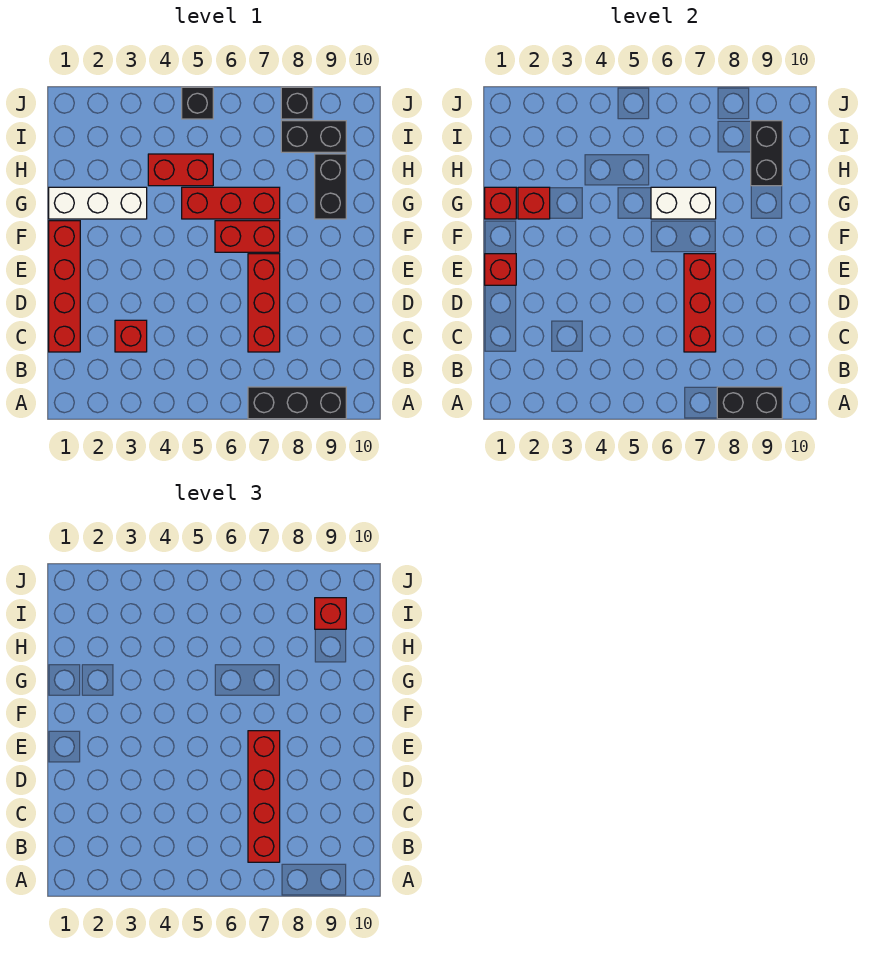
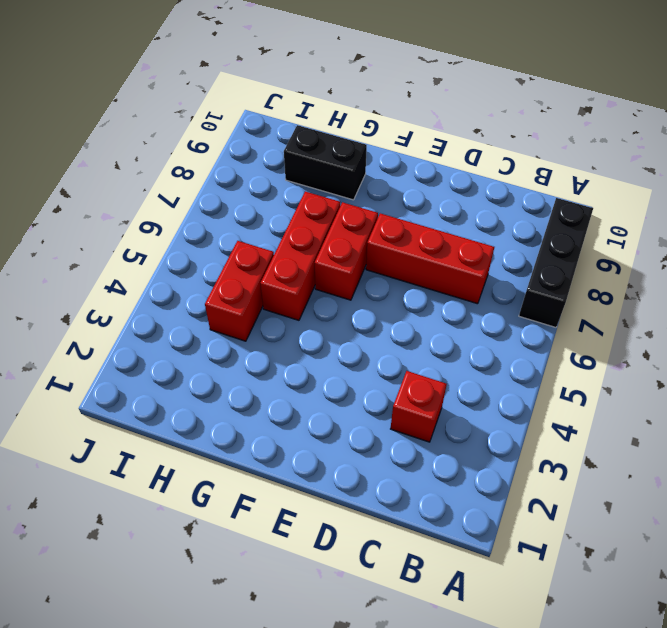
none -> red 1x4 brick [49,221,80,352]
none -> white 1x3 brick [49,187,147,219]
none -> black 1x2 brick [281,121,346,152]

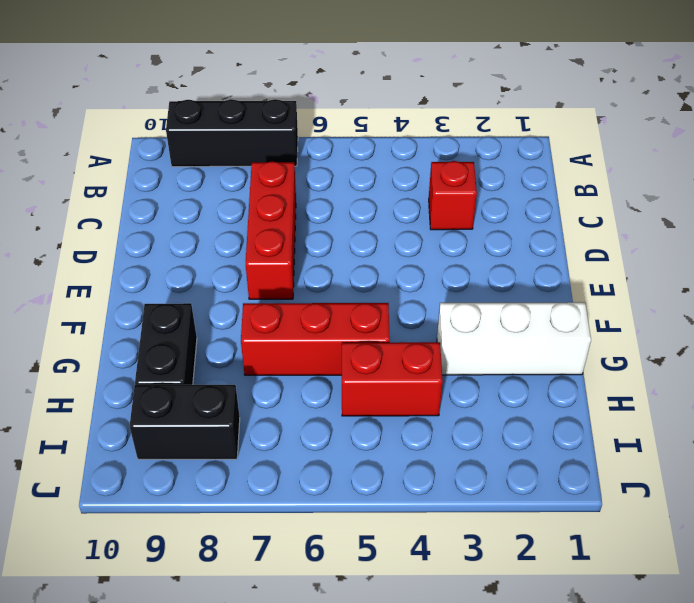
none -> red 1x4 brick [49,221,80,352]
none -> red 1x2 brick [215,221,280,252]
none -> black 1x1 brick [182,87,213,119]

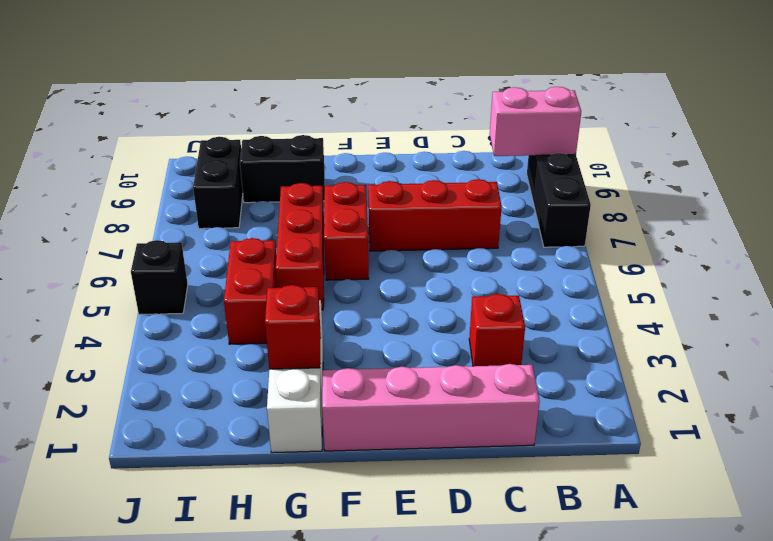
pink 1x2 brick [490,87,581,156] -> black 1x2 brick [717,387,782,419]
pink 1x4 brick [322,364,540,451] -> red 1x4 brick [49,221,80,352]
none -> black 1x1 brick [281,87,313,119]
none -> red 1x3 brick [684,254,716,352]
none -> red 1x1 brick [485,254,516,285]

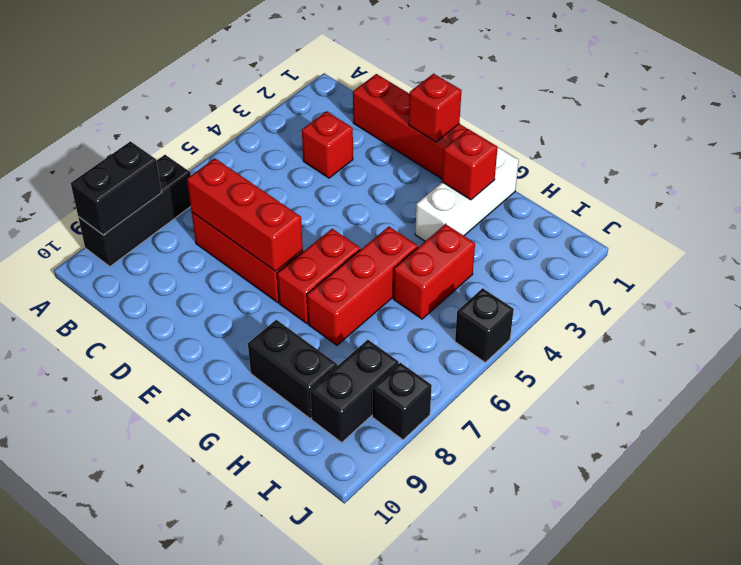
none -> red 1x1 brick [485,187,516,219]
none -> white 1x2 brick [651,187,716,219]
none -> black 1x2 brick [751,121,782,186]

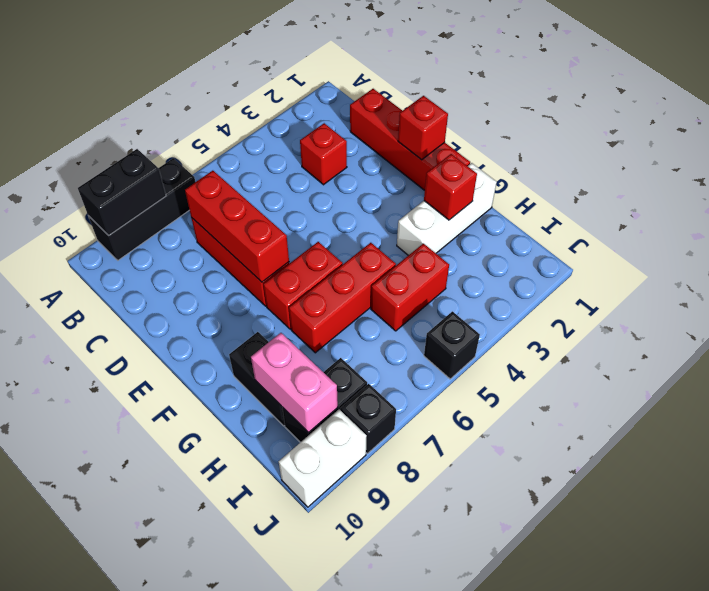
pink 1x2 brick [251,333,338,433] -> black 1x2 brick [751,121,782,186]
white 1x2 brick [278,409,367,507] -> white 1x2 brick moved to [651,187,716,219]
none -> red 1x1 brick [485,187,516,219]
none -> red 1x4 brick [248,731,280,862]
none -> red 1x1 brick [315,598,346,629]

